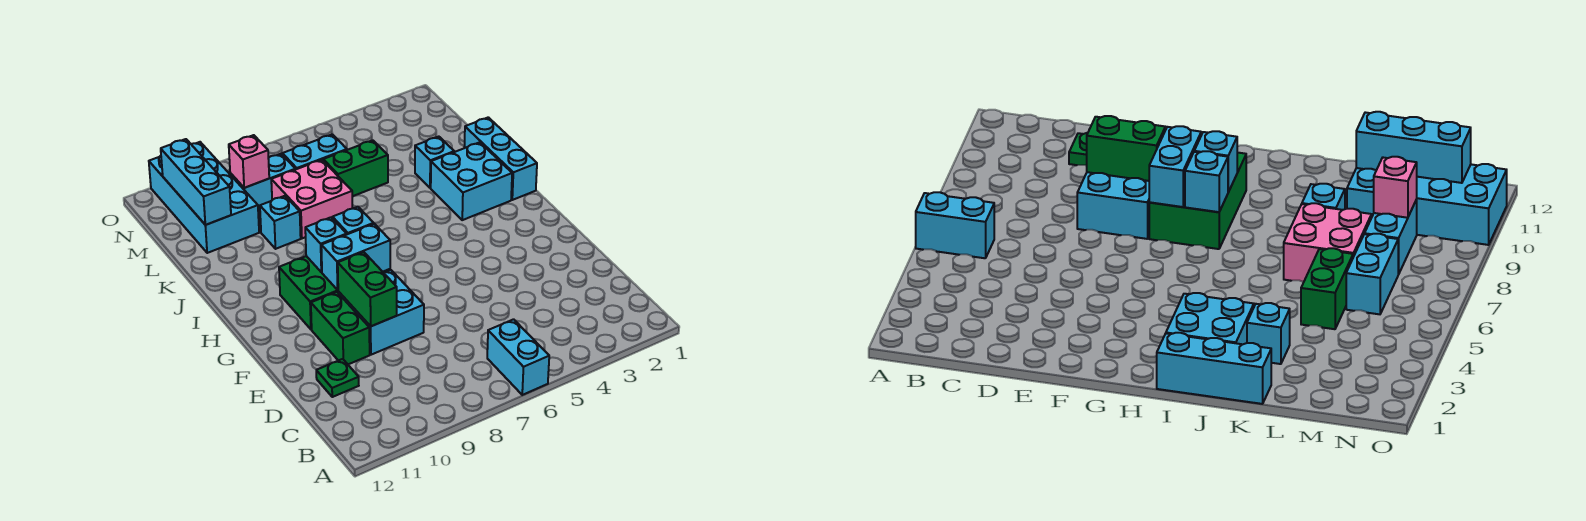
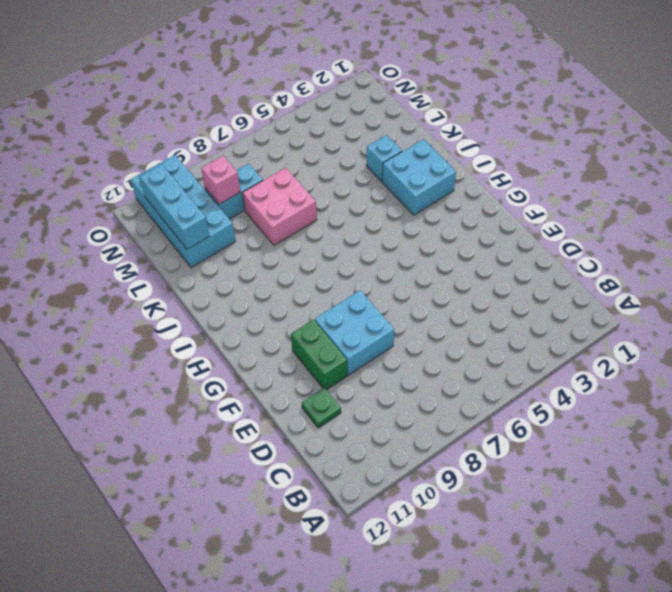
none -> cyan 1x2 brick [487,319,549,395]
none -> green 2x3 brick [279,256,390,329]
none -> cyan 1x3 brick [464,117,537,200]

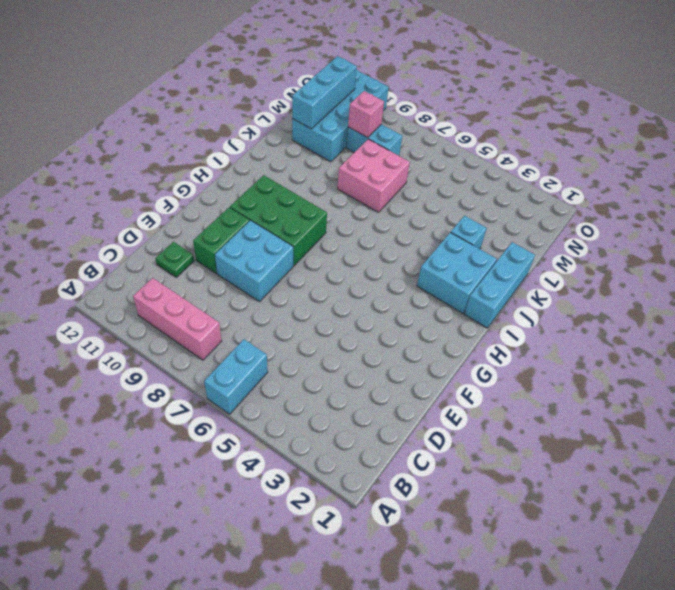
pink 1x3 brick [133,278,222,360] -> none
none -> cyan 1x1 brick [260,196,301,249]
none -> green 1x2 brick [323,140,388,196]
none -> cyan 1x2 brick [282,134,347,170]

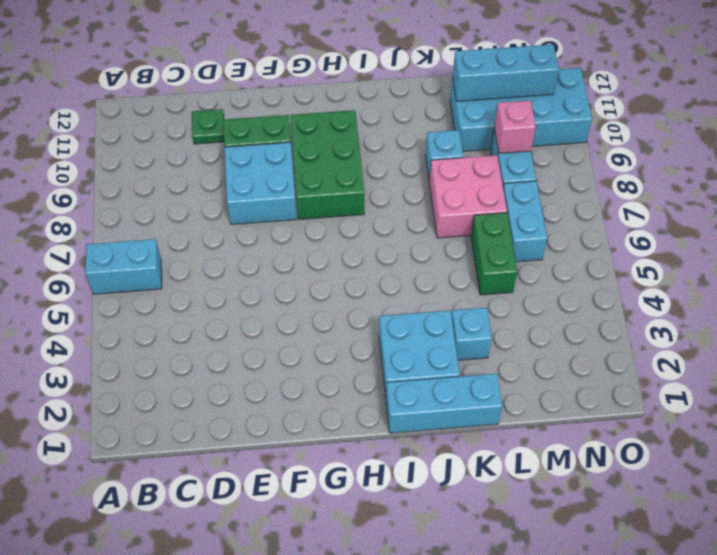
none -> green 1x2 brick [338,252,397,326]
none -> cyan 1x2 brick [321,224,390,290]
none -> cyan 1x1 brick [332,207,374,234]

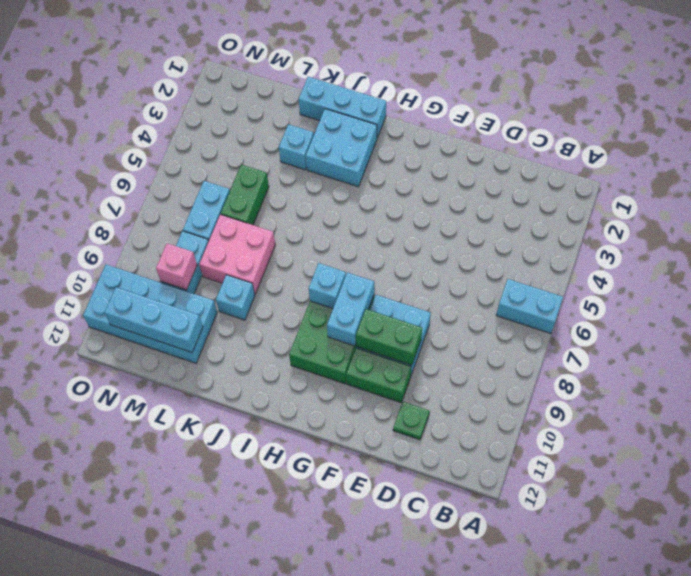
none -> cyan 1x1 brick [305,217,347,272]

